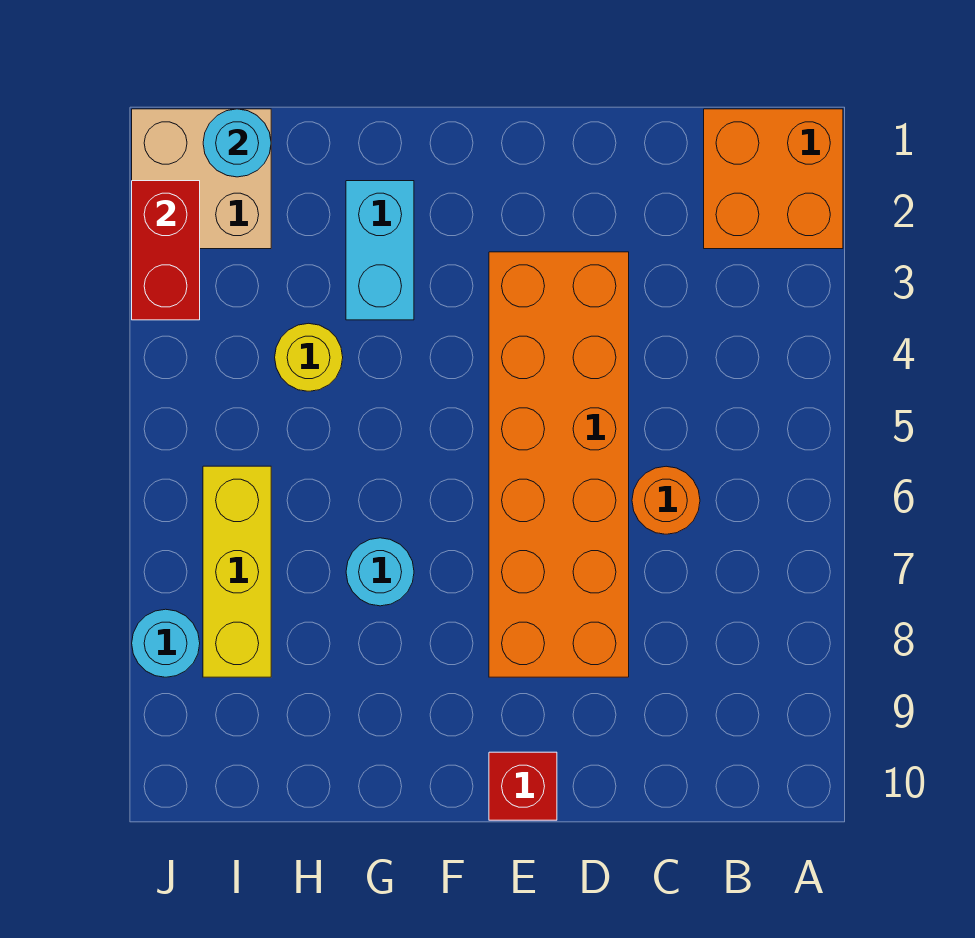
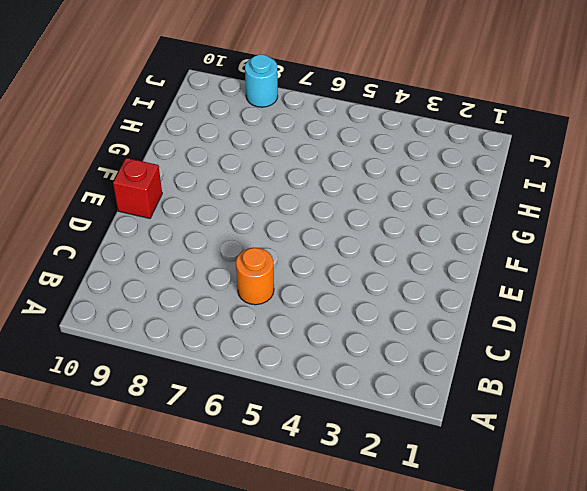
none -> orange 2x2 brick [704,109,843,249]
none -> orange 2x6 brick [489,252,629,677]
none -> cyan 1x2 brick [346,181,414,320]

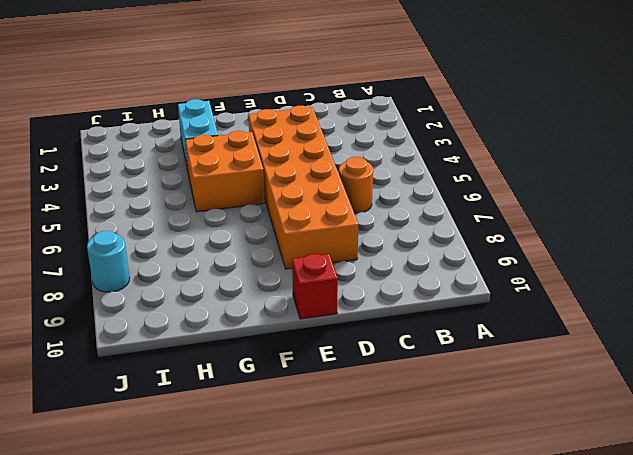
orange 2x2 brick [185,131,265,212] -> orange 2x2 brick moved to [704,109,843,249]
none -> cyan 1x1 round brick [346,538,414,606]
none -> yellow 1x1 round brick [275,323,343,391]
none -> tan 2x2 brick [132,109,271,249]

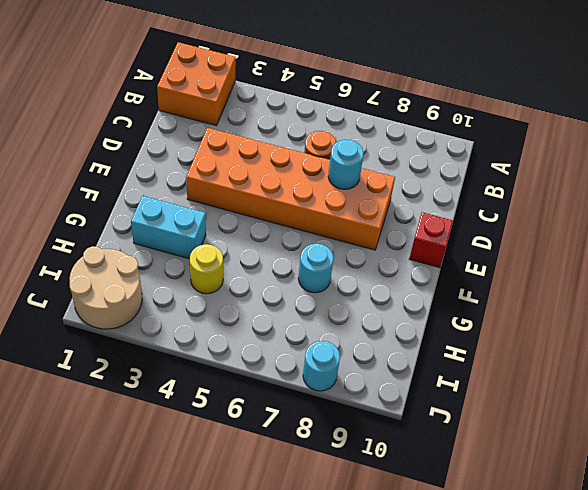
cyan 1x1 round brick [328,140,364,189] -> cyan 1x1 round brick moved to [203,109,271,177]
tan 2x2 round brick [69,246,142,329] -> tan 2x2 brick [132,109,271,249]
none -> yellow 1x3 brick [203,466,271,677]
none -> red 1x2 brick [132,181,200,320]

